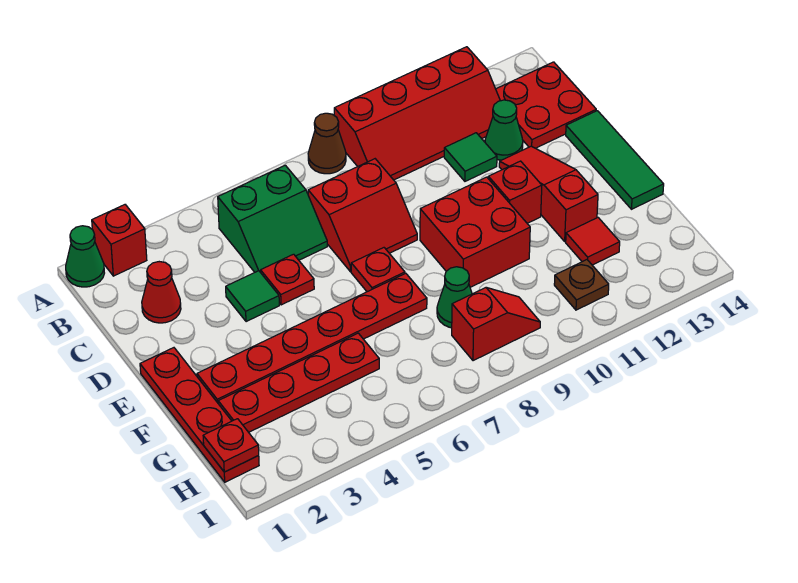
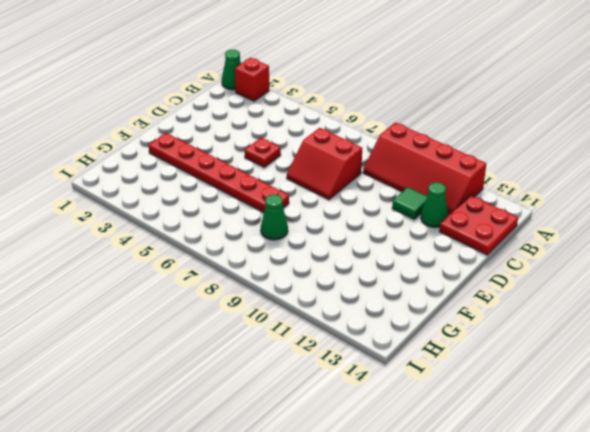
none -> brown 1x1 cone [308,113,346,174]
none -> green 2x2 slope [218,165,327,273]
none -> red 1x1 cone [142,262,181,323]

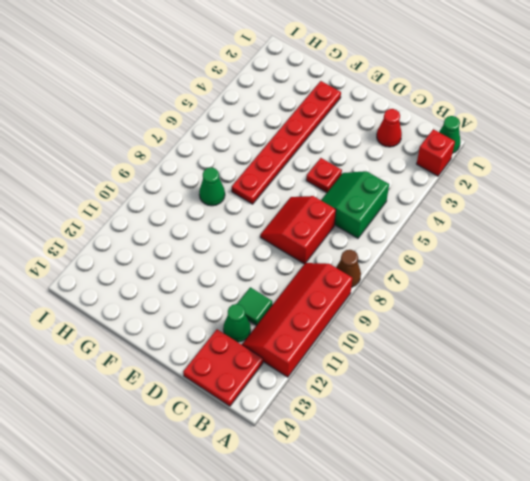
none -> green 1x1 tile [226,271,279,322]
none -> red 1x3 slope [499,146,598,241]
none -> green 1x3 tile [566,111,664,209]

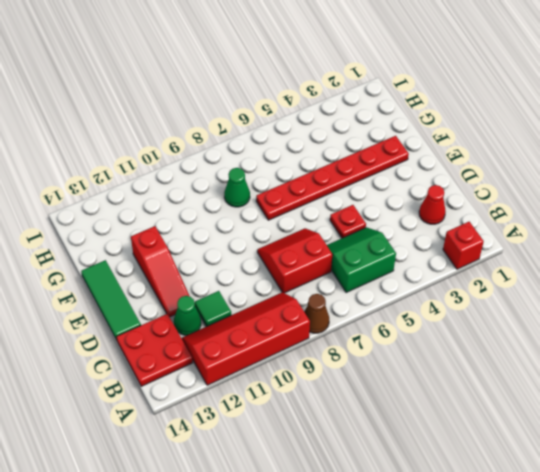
none -> green 1x1 cone [66,226,104,287]
none -> green 1x1 tile [226,271,279,322]
none -> red 1x4 plate [140,348,259,482]

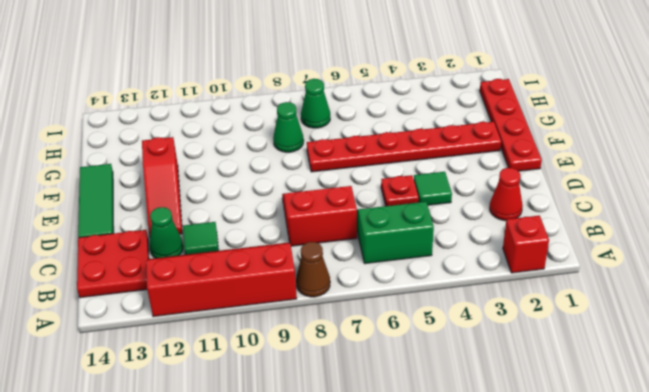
green 1x1 cone [301,79,330,128] -> green 1x1 cone moved to [66,226,104,287]
none -> red 1x1 plate [351,248,405,292]
none -> red 2x2 brick [420,177,530,287]
none -> red 1x1 brick [488,161,542,223]

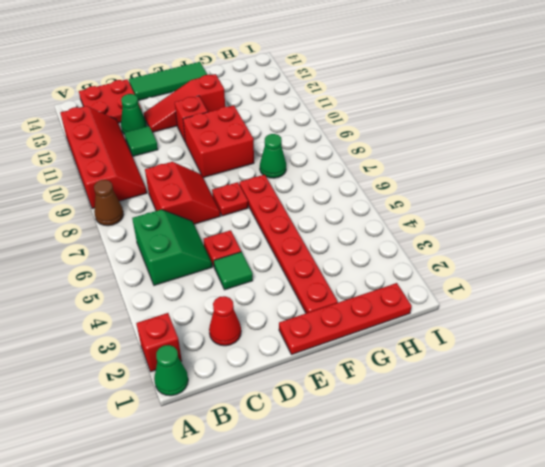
none -> red 1x4 plate [218,333,379,432]
none -> red 1x1 tile [566,218,620,265]
none -> red 1x2 slope [452,287,540,361]

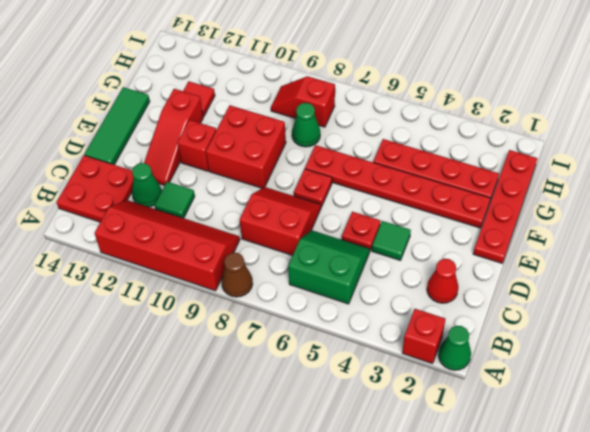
none -> brown 1x1 plate [554,260,609,310]
none -> red 1x1 plate [203,419,259,472]

